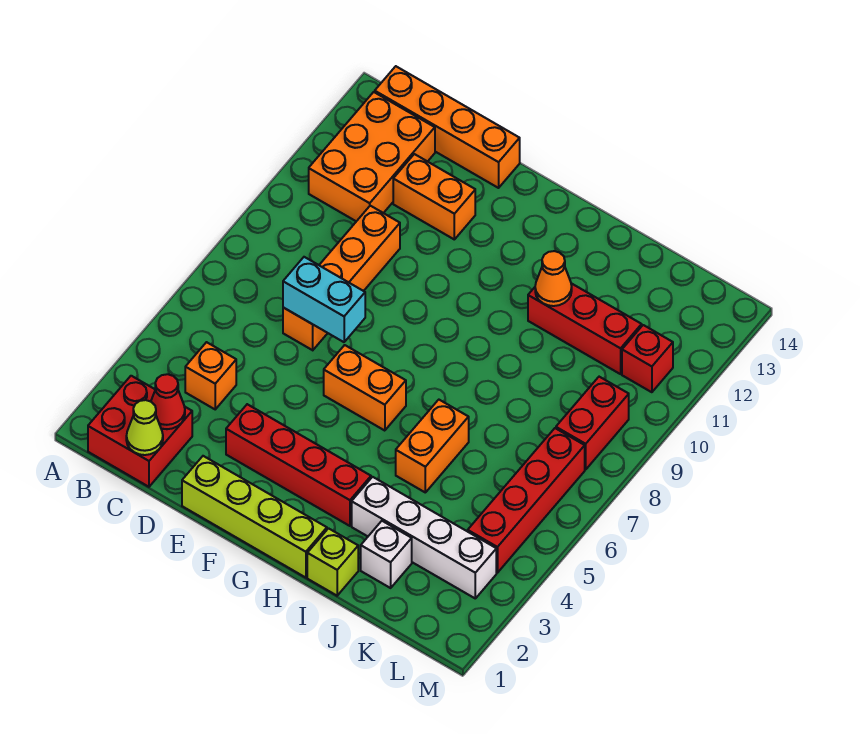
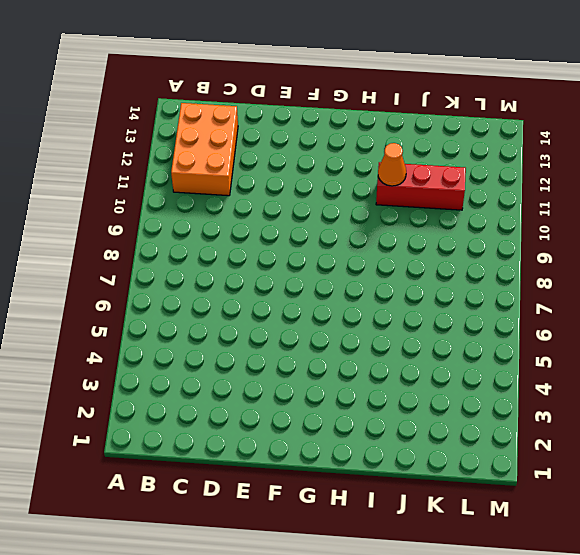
none -> red 2x2 brick [88,376,192,487]
none -> orange 1x4 brick [375,66,520,188]
none -> orange 1x1 brick [185,342,236,409]

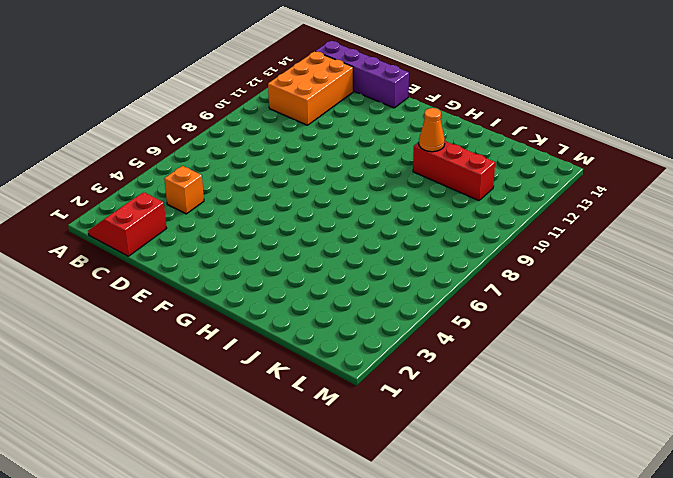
red 2x2 slope [88,192,167,256] -> red 2x2 brick [88,376,192,487]
purple 1x4 brick [316,41,409,108] -> orange 1x4 brick [375,66,520,188]
none -> orange 1x4 brick [283,206,400,350]
none -> orange 1x2 brick [393,154,475,239]
none -> lime 1x4 brick [182,456,327,578]

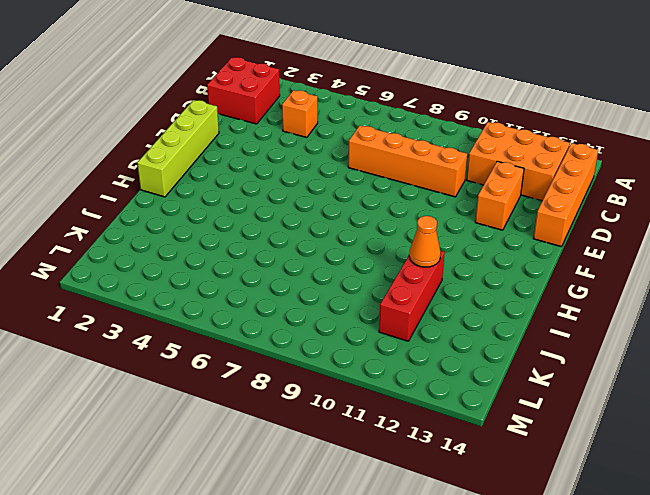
none -> red 1x4 brick [226,404,371,526]
none -> orange 1x2 brick [324,345,406,431]
none -> lime 1x1 brick [307,528,358,596]

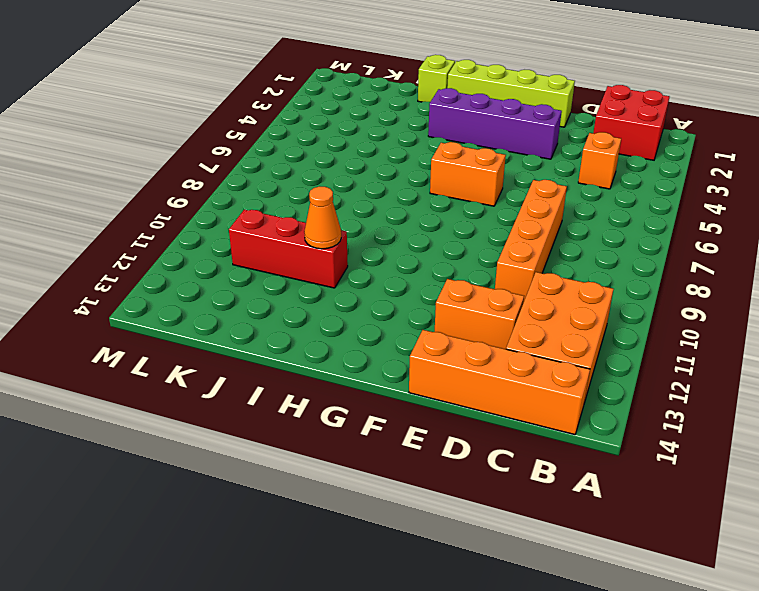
purple 1x4 brick [428,88,562,159] -> red 1x4 brick [226,404,371,526]
none -> white 1x4 brick [352,477,496,598]
none -> orange 1x2 brick [396,400,469,492]
none -> white 1x1 brick [361,521,412,588]

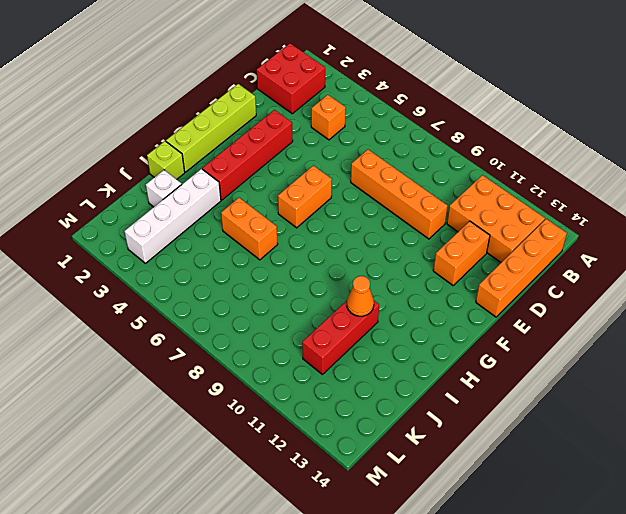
none -> red 1x4 brick [468,428,585,573]
none -> red 1x2 brick [556,377,629,470]
none -> red 1x1 brick [622,325,673,392]

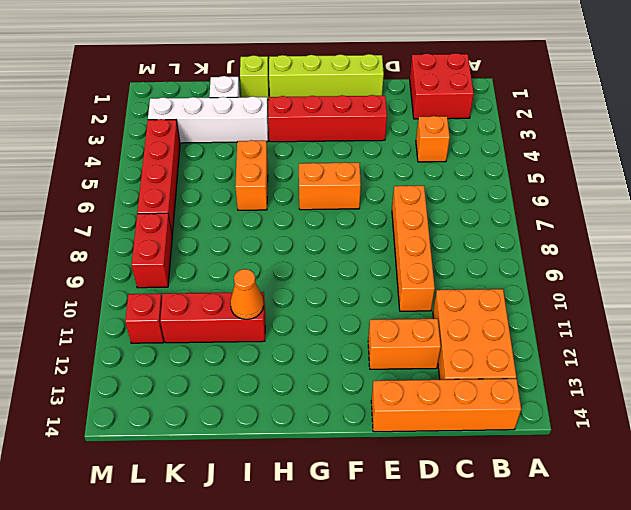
none -> lime 1x1 cone [126,400,163,455]
none -> red 1x1 cone [151,374,185,429]
none -> cyan 1x2 brick [283,257,365,342]

